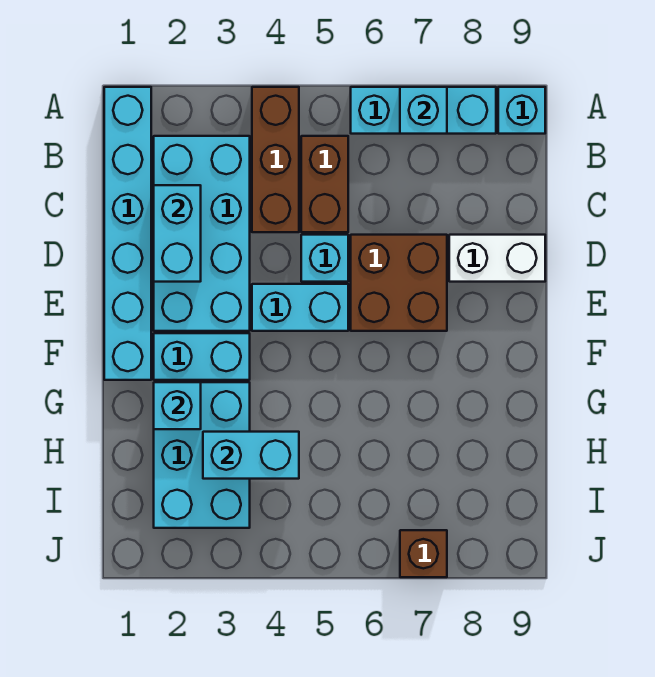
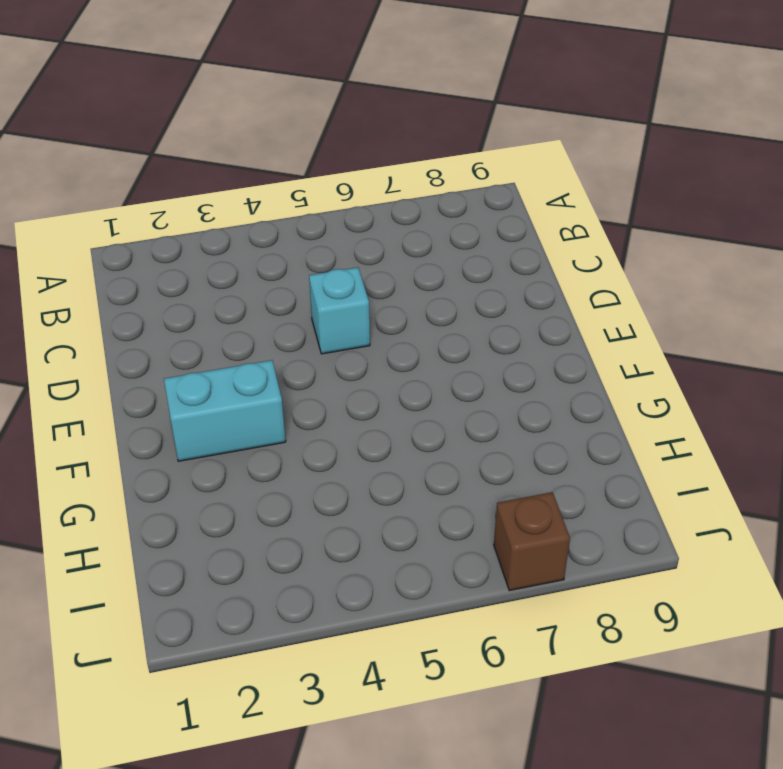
none -> cyan 1x6 brick [104,87,151,380]
none -> brown 1x3 brick [252,87,299,232]
none -> cyan 1x3 brick [351,87,496,134]

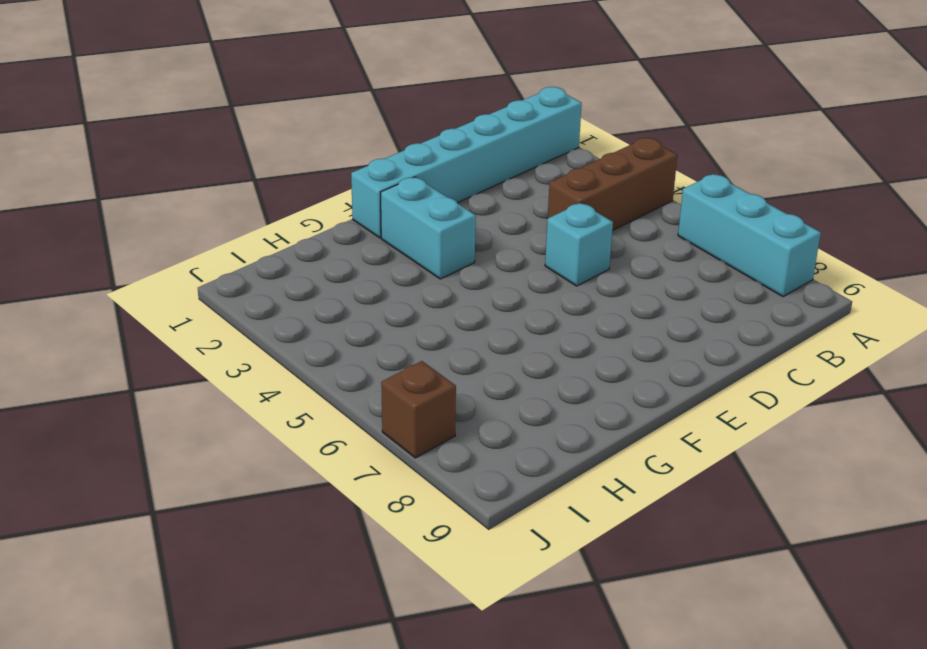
none -> cyan 1x1 brick [498,87,545,134]
none -> cyan 2x4 brick [154,136,250,331]
none -> brown 1x2 brick [301,136,348,232]

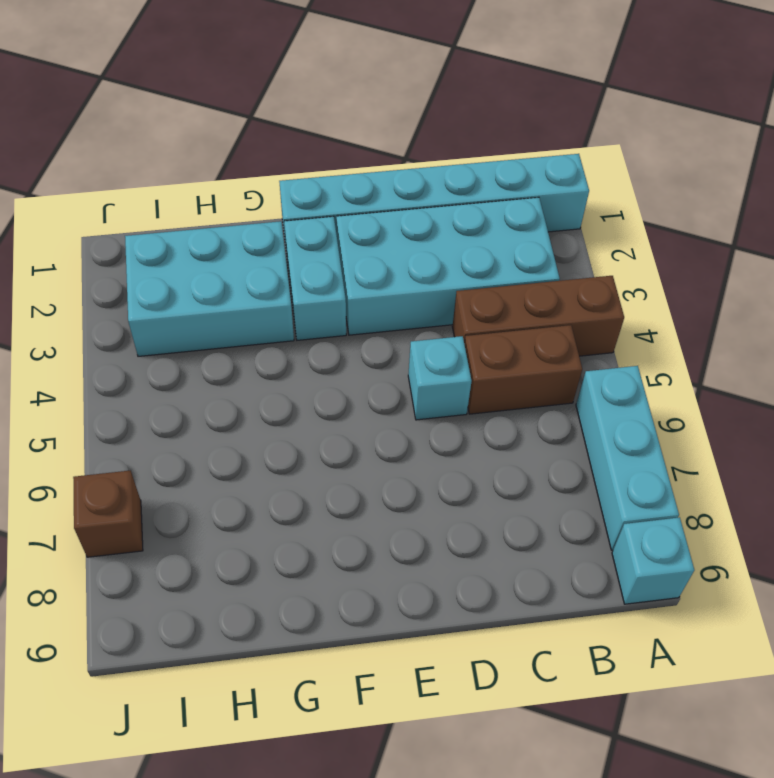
none -> brown 2x2 brick [351,235,447,331]
none -> white 1x2 brick [449,235,545,282]
none -> cyan 1x2 brick [252,284,348,331]

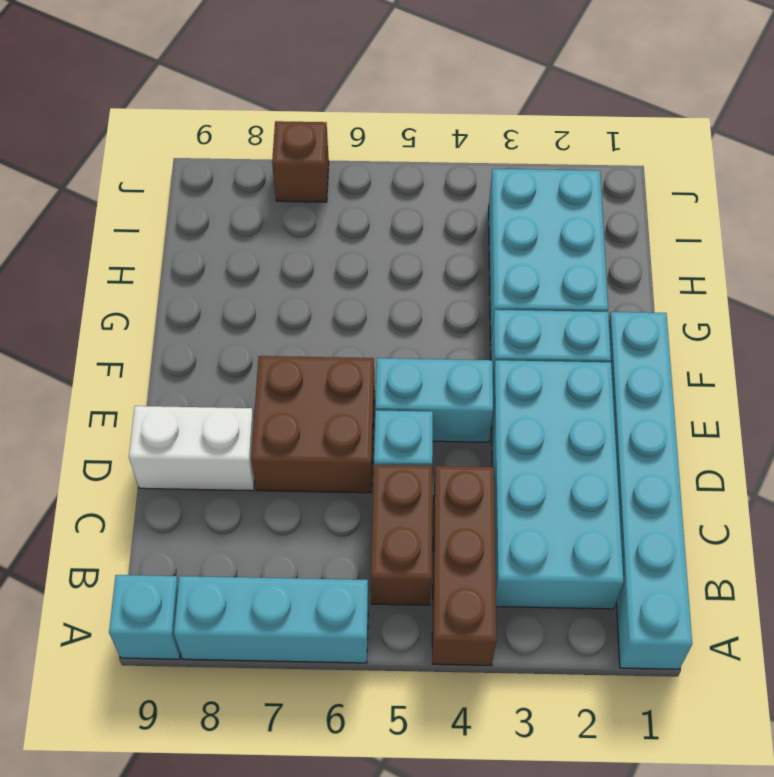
none -> cyan 1x1 brick [400,87,447,134]
none -> cyan 1x2 brick [154,185,201,282]
none -> cyan 1x1 brick [154,382,201,429]

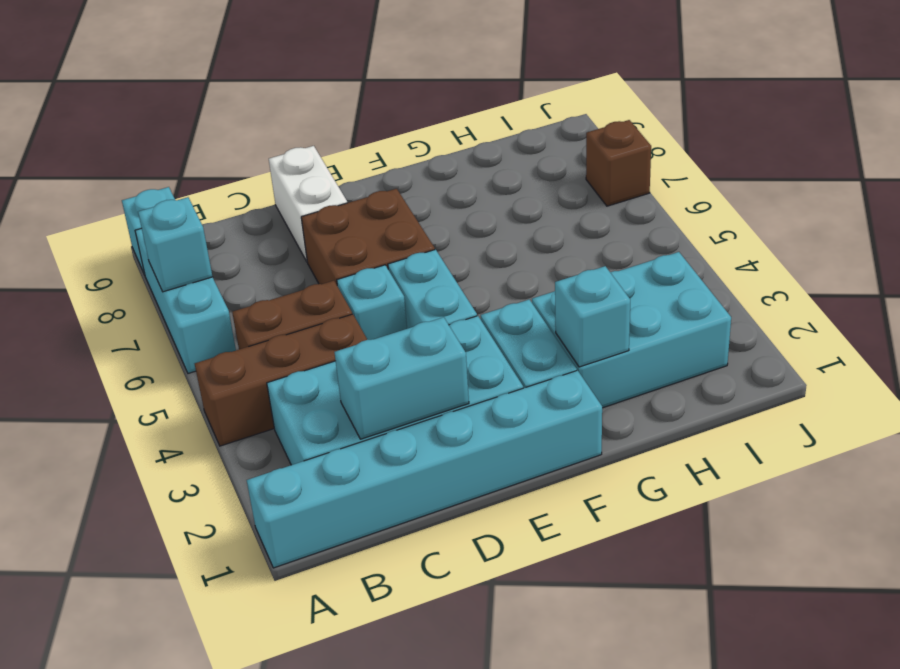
none -> cyan 1x2 brick [203,432,299,479]

